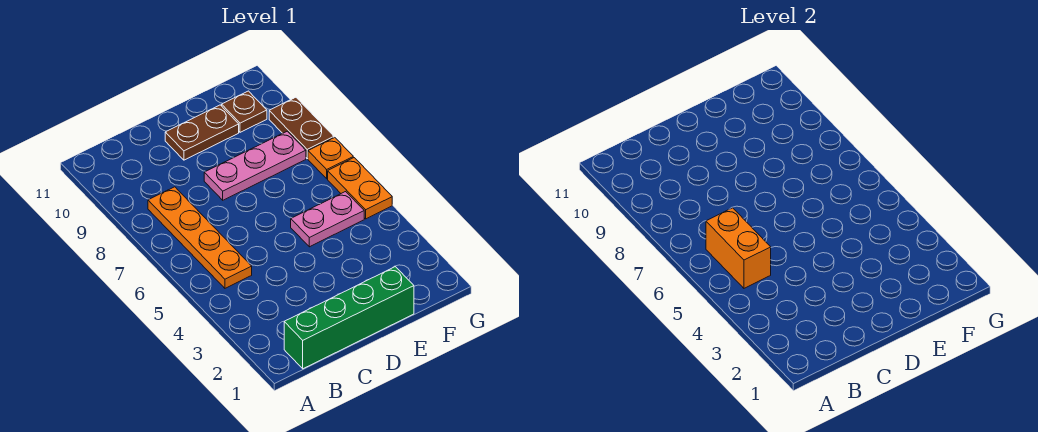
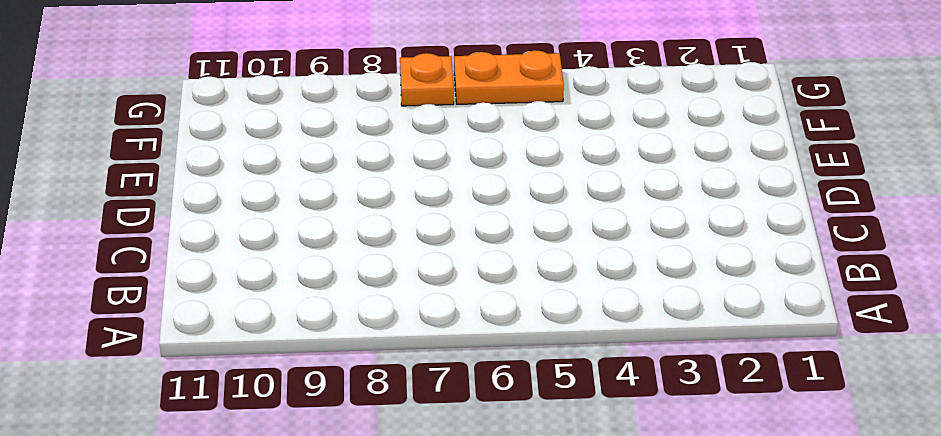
none -> green 1x4 brick [284,267,414,369]
none -> orange 1x4 plate [148,187,252,288]

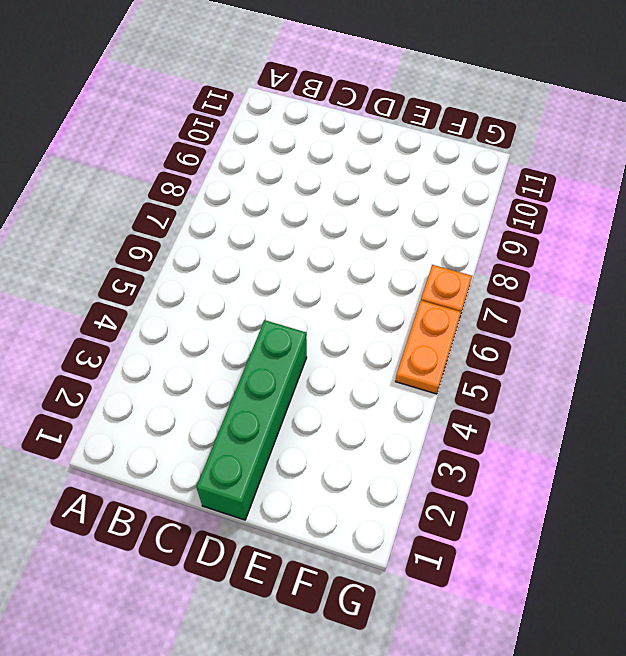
green 1x4 brick [196,320,307,520] -> green 1x4 brick turned to [284,267,414,369]
none -> orange 1x4 plate [148,187,252,288]
none -> pink 1x3 plate [204,131,306,200]

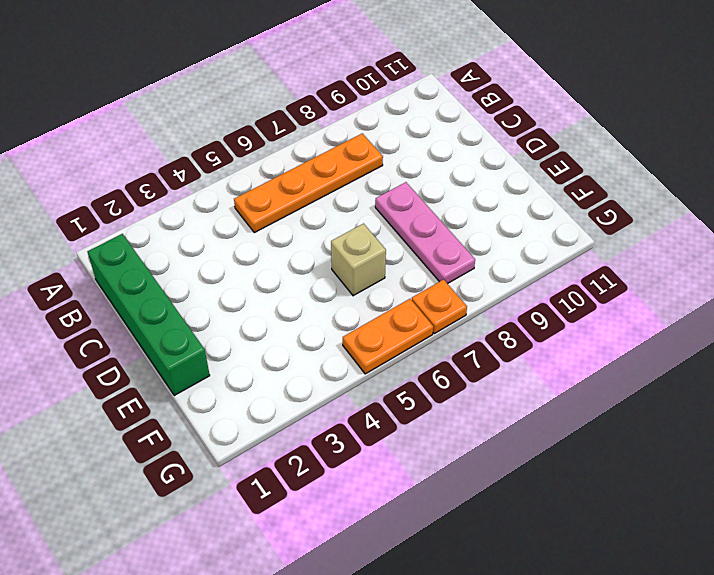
tan 1x1 brick [331,224,386,296] -> none
none -> brown 1x2 plate [165,105,239,160]
none -> pink 1x2 plate [291,192,364,247]

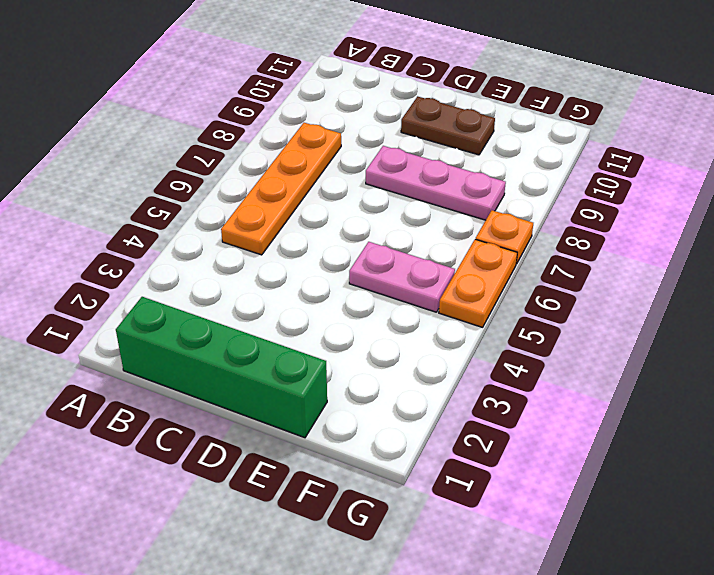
none -> brown 1x1 plate [222,91,267,132]
none -> brown 1x2 plate [269,97,334,159]

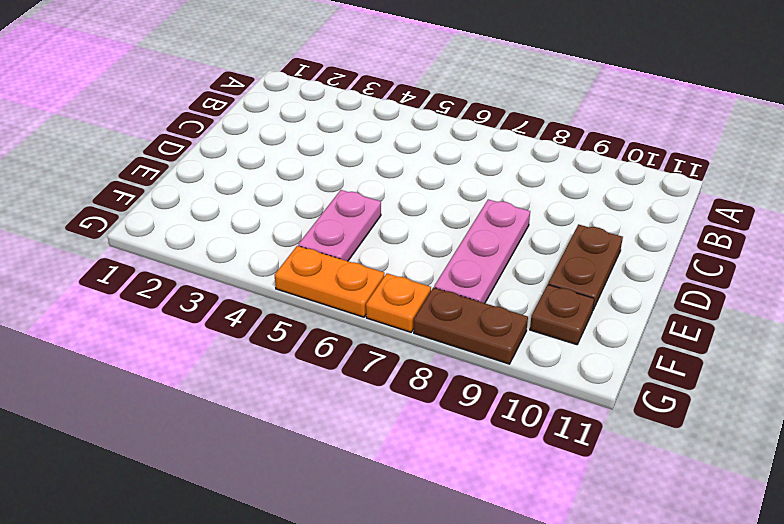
none -> green 1x4 brick [284,267,414,369]
none -> orange 1x4 plate [148,187,252,288]

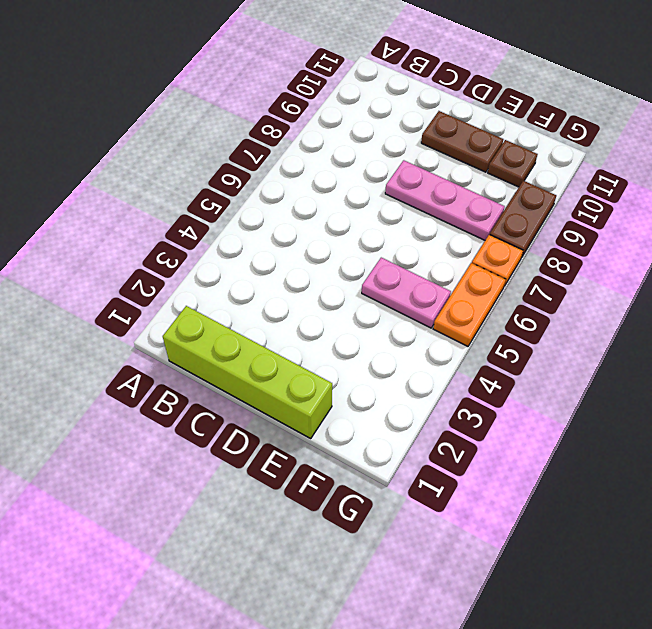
lime 1x4 brick [163,306,332,438] -> green 1x4 brick [284,267,414,369]
none -> orange 1x4 plate [148,187,252,288]
none -> orange 1x2 brick [706,208,771,288]

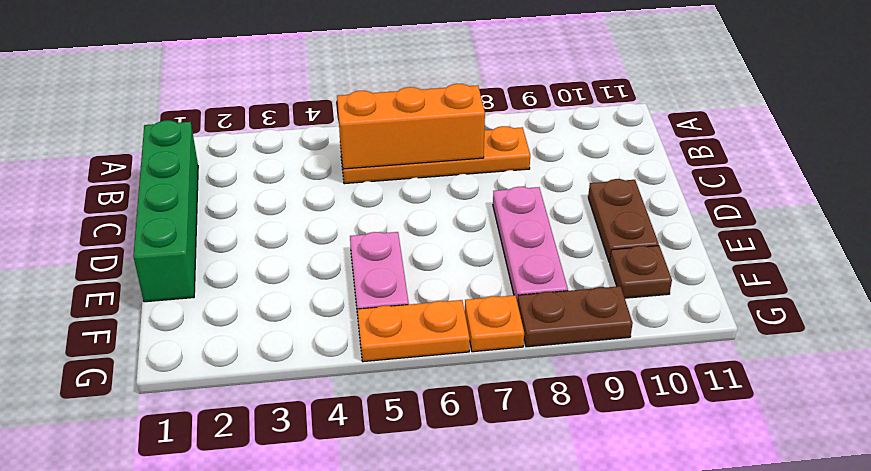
orange 1x3 brick [337,84,485,169] -> orange 1x2 brick [706,208,771,288]

